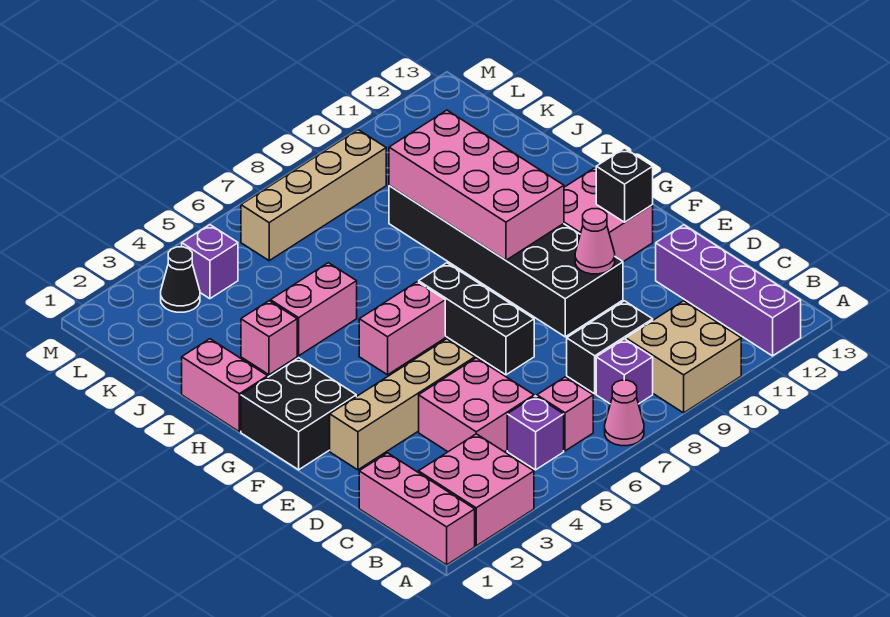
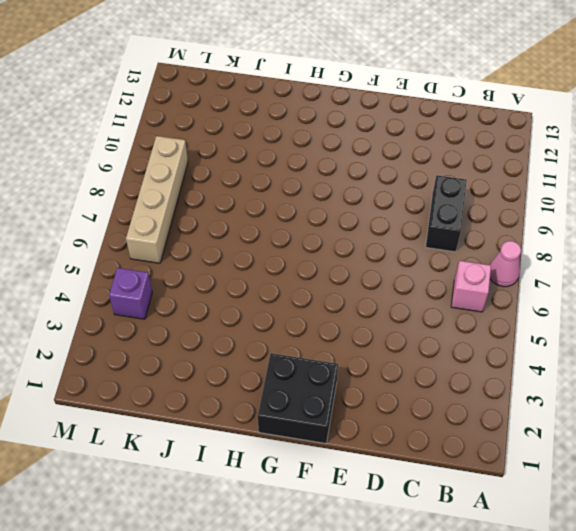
none -> pink 1x3 brick [359,453,475,565]
none -> pink 2x2 brick [418,434,534,546]
none -> tan 2x2 brick [626,301,741,413]

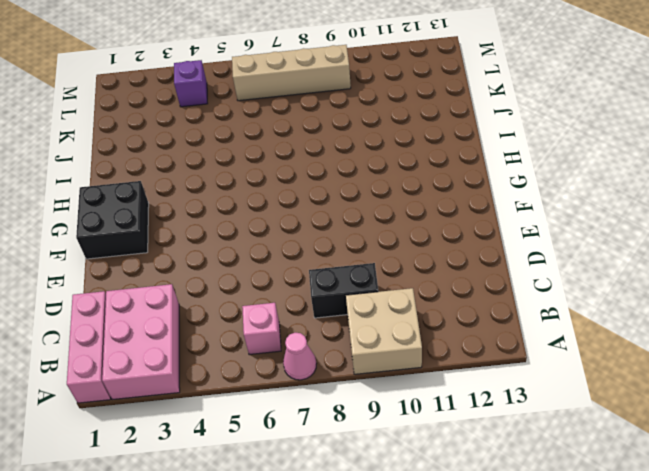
pink 2x3 brick [102,284,180,400] -> pink 2x2 brick [418,434,534,546]
none -> purple 1x4 brick [656,225,801,356]
none -> purple 1x1 brick [507,396,564,470]
none -> purple 1x1 brick [596,339,653,404]

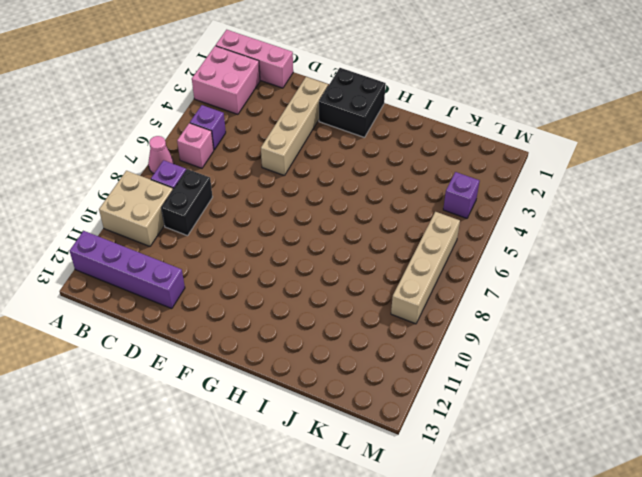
none -> pink 2x2 brick [419,358,534,452]
none -> black 1x3 brick [419,263,534,375]
none -> black 2x6 brick [389,186,623,337]

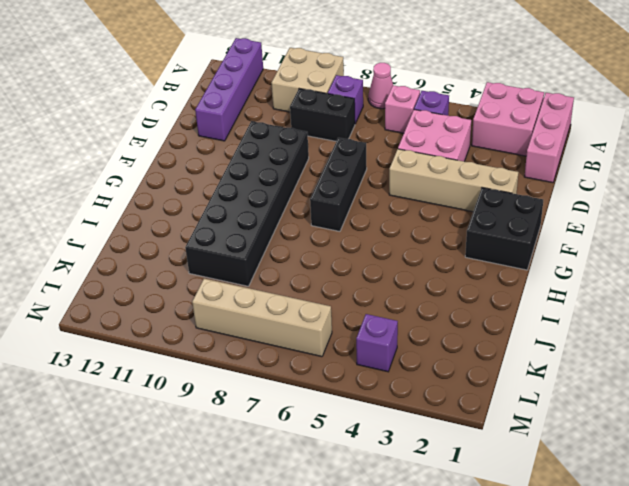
none -> pink 2x2 brick [564,168,653,262]
none -> pink 1x2 brick [359,282,445,375]
none -> pink 1x2 brick [182,339,268,432]

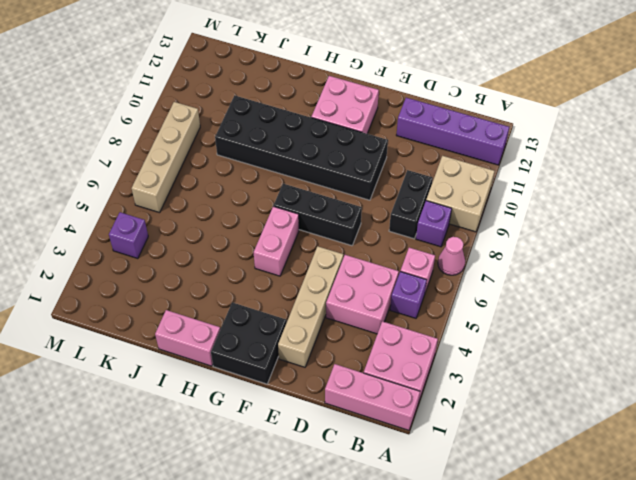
none -> pink 1x1 brick [241,301,297,375]
none -> pink 1x2 brick [271,263,357,356]
none -> black 1x1 cone [161,247,200,312]

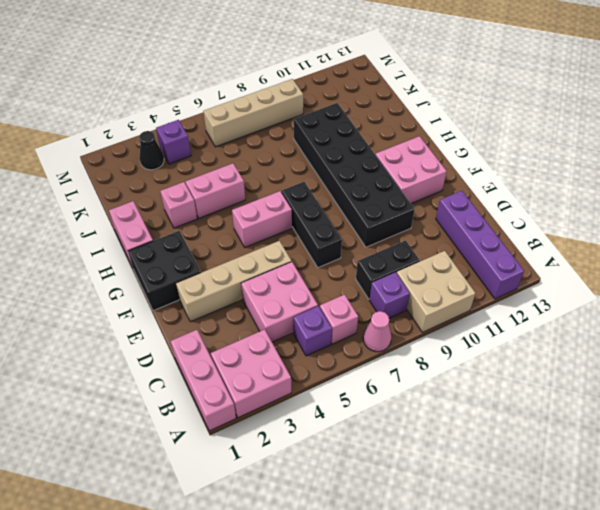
none -> pink 1x1 cone [575,209,615,274]
none -> black 1x1 brick [596,148,653,222]
none -> pink 2x4 brick [389,110,564,260]

